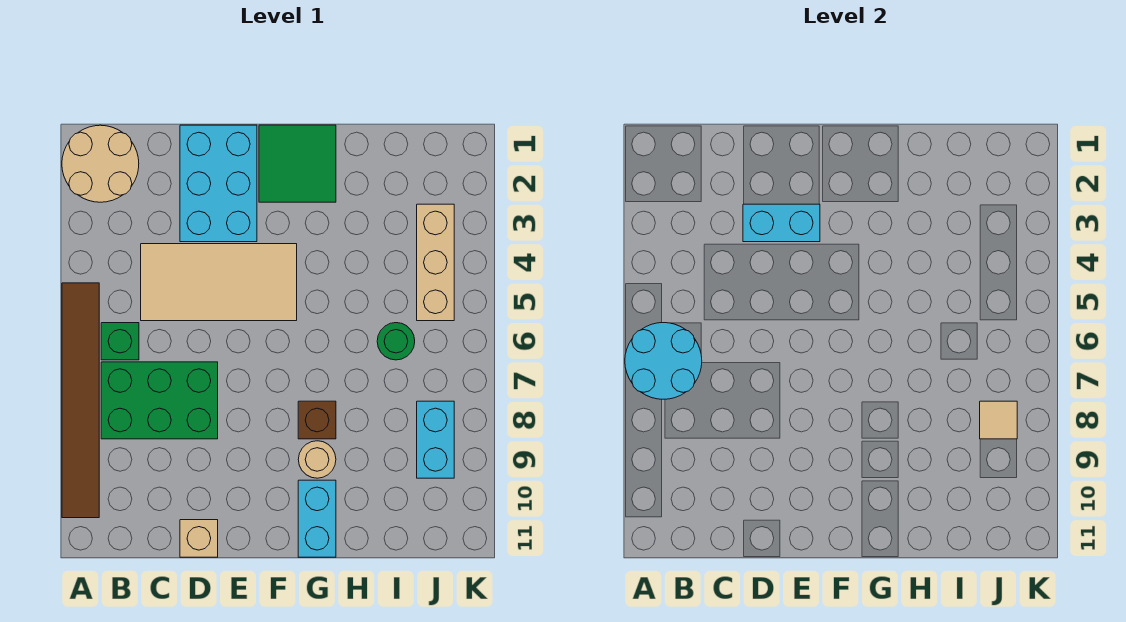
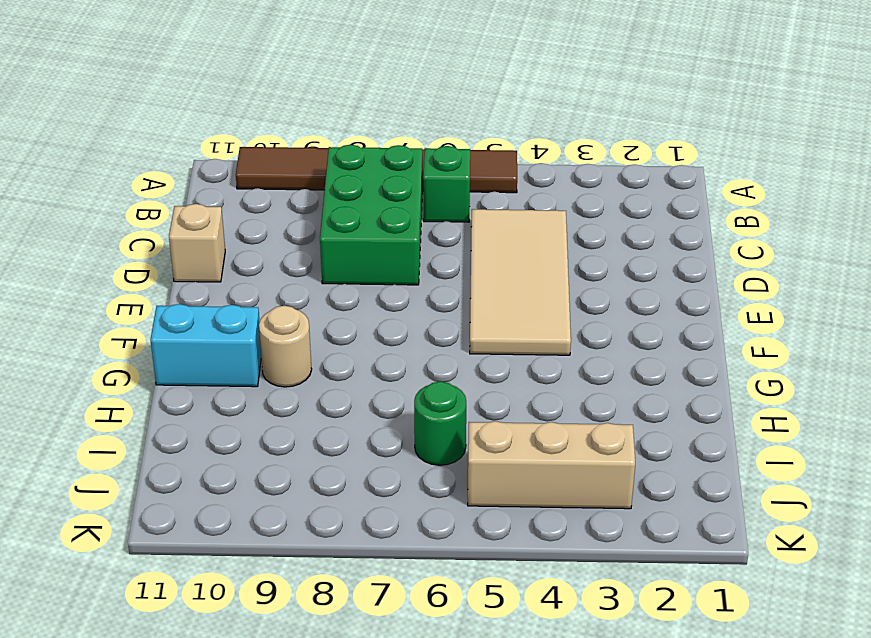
none -> tan 2x2 round brick [62,125,139,202]
none -> cyan 2x3 brick [180,125,257,242]
none -> green 2x2 tile [259,125,336,202]

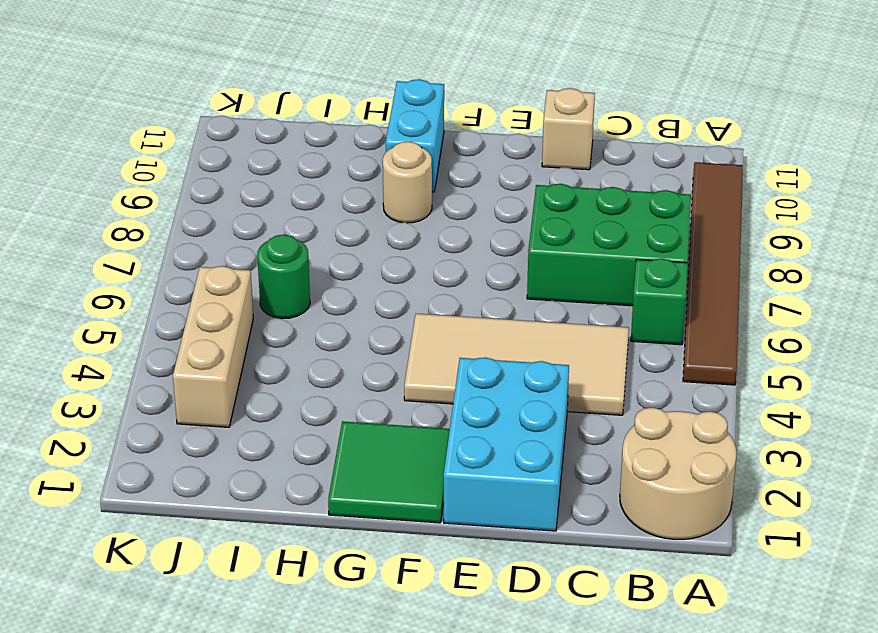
none -> brown 1x1 brick [298,401,336,439]
none -> cyan 1x2 brick [417,401,454,478]
none -> cyan 2x2 round brick [625,323,702,399]

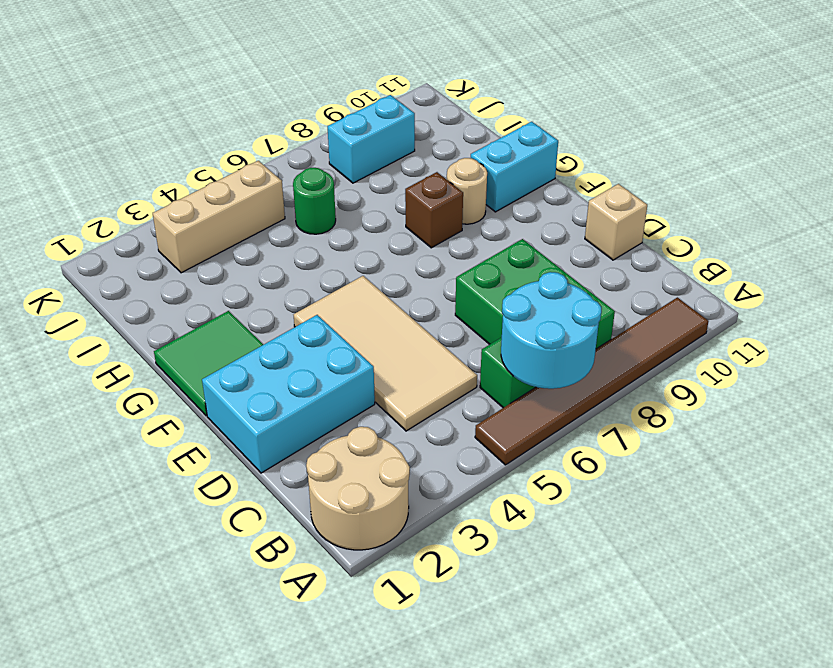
none -> cyan 1x2 brick [743,204,820,242]
none -> tan 1x1 tile [980,401,1017,439]

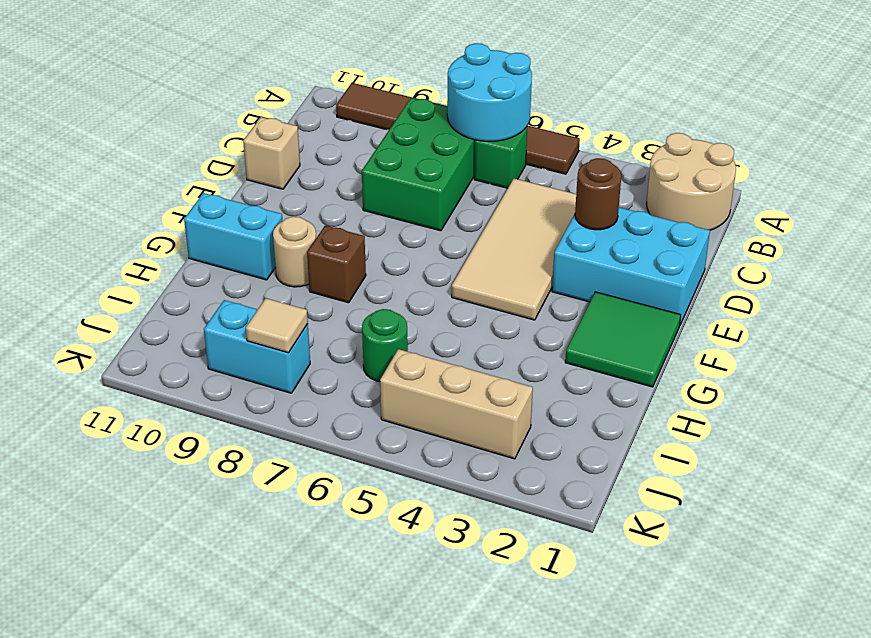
brown 1x1 round brick [575,158,621,230] -> cyan 1x2 brick [743,204,820,242]

